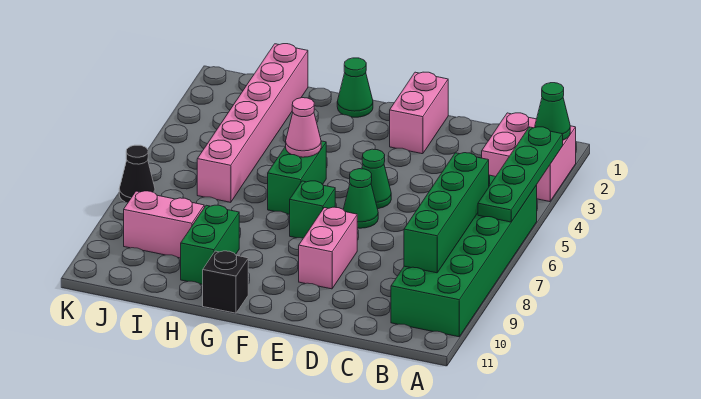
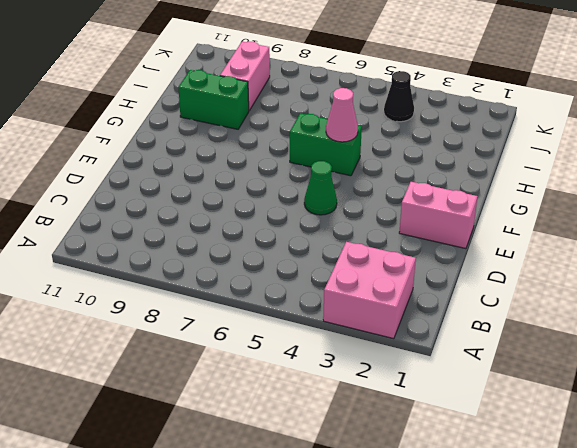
black 1x1 cone [384,71,414,122] -> black 1x1 cone moved to [119,145,155,202]
none -> green 2x6 brick [391,175,537,337]
none -> green 1x1 cone [343,169,378,228]
none -> pink 1x2 brick [299,207,357,289]

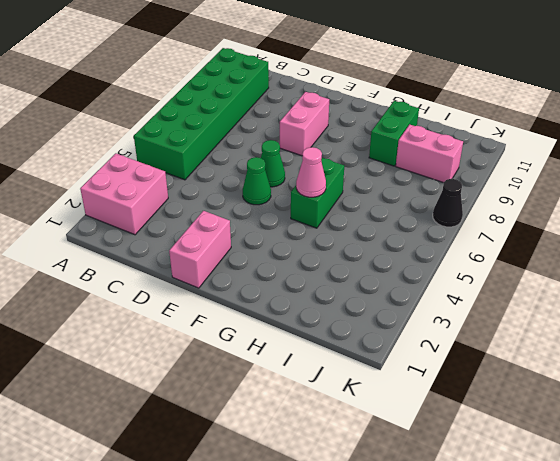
none -> green 1x1 brick [290,181,335,238]
none -> green 1x1 cone [337,58,373,117]
none -> black 1x1 brick [203,251,248,313]

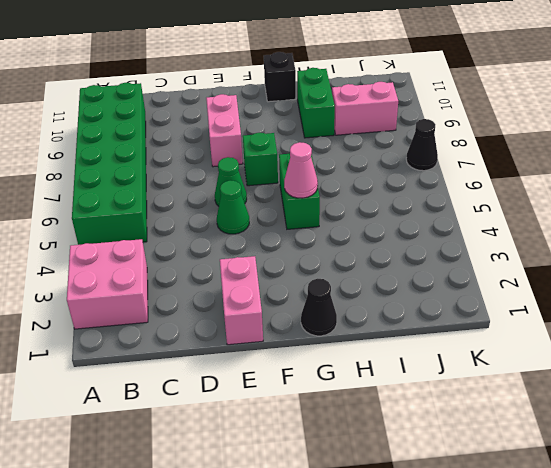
black 1x1 cone [301,279,337,336] -> green 1x1 cone [337,58,373,117]
none -> pink 1x6 brick [197,44,308,202]
none -> green 1x1 cone [535,83,570,140]
none -> green 1x4 plate [478,127,563,222]

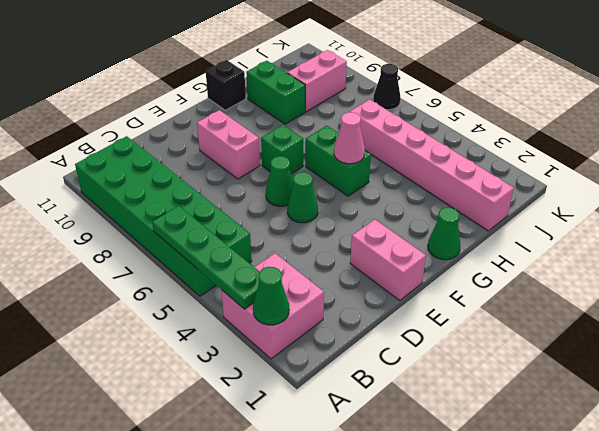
none -> green 1x4 brick [404,153,489,273]

